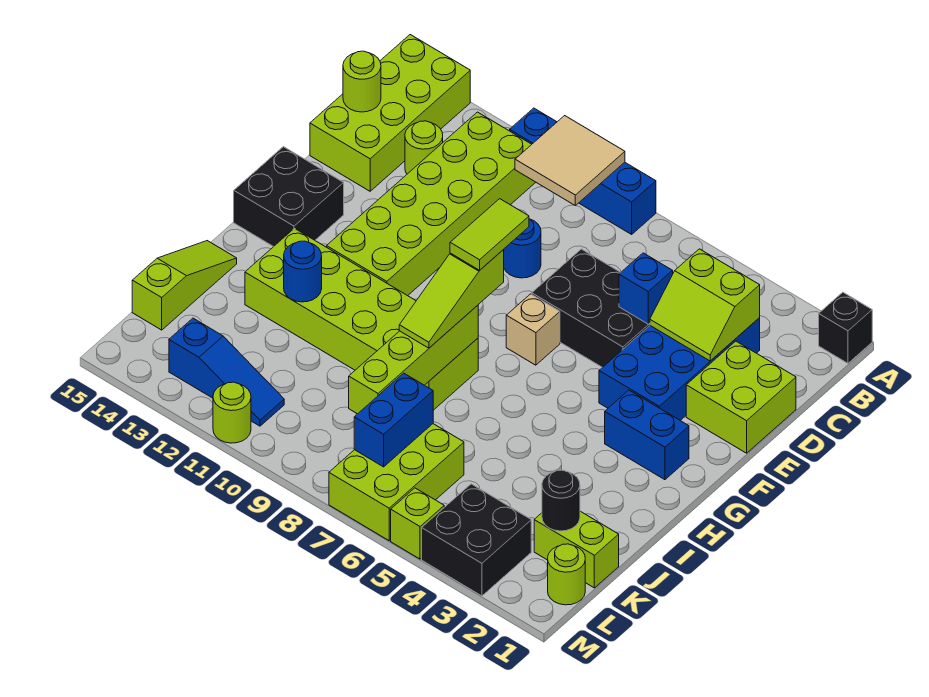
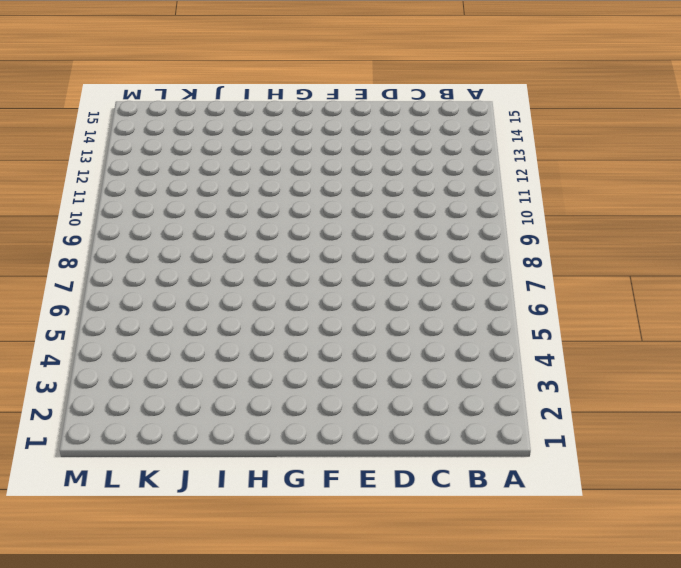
none -> black 1x1 brick [819,292,872,363]
none -> blue 1x4 brick [510,108,656,234]
none -> lime 2x4 brick [310,35,470,191]
none -> lime 2x6 brick [327,112,536,296]

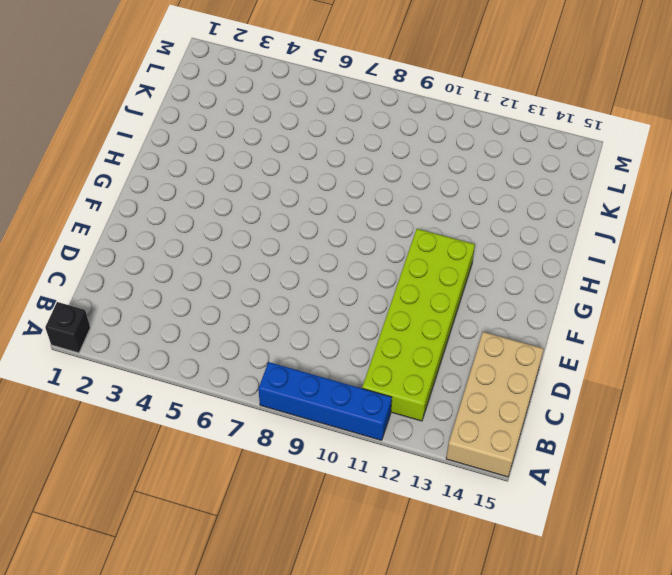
tan 2x4 brick [446,332,544,477] -> lime 2x4 brick [310,35,470,191]
none -> blue 2x4 brick [599,318,760,420]
none -> lime 1x1 round brick [405,121,443,174]
none -> lime 2x2 brick [686,341,796,453]
none -> black 2x3 brick [532,249,650,367]

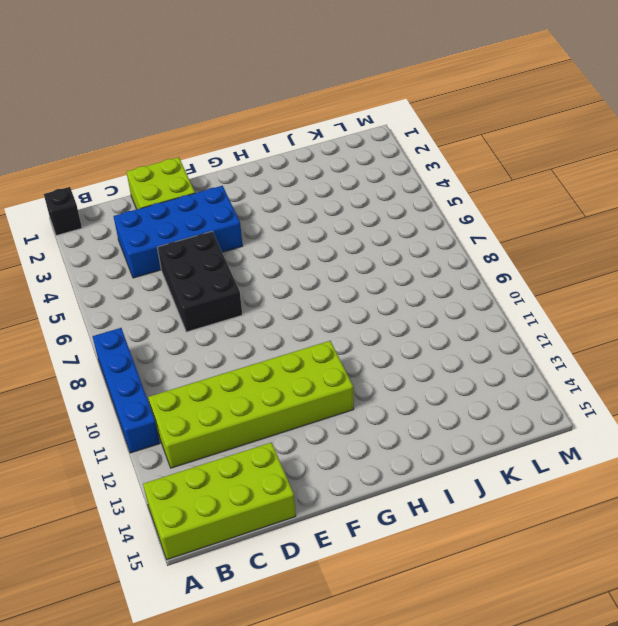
none -> lime 1x1 round brick [405,121,443,174]
none -> blue 1x1 round brick [503,219,541,278]
none -> tan 1x1 brick [506,294,560,365]
none -> black 2x2 brick [234,147,344,247]

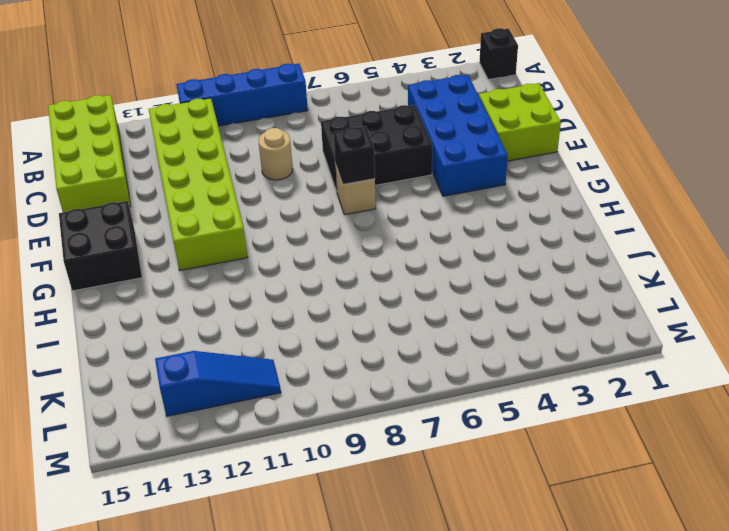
tan 1x1 round brick [258,128,293,180] -> blue 1x1 round brick [503,219,541,278]
black 1x1 brick [334,126,375,184] -> none
none -> lime 1x1 round brick [405,121,443,174]
none -> blue 1x2 brick [605,390,689,480]
none -> lime 2x6 brick [245,228,478,410]
none -> lime 1x3 slope [132,241,237,330]

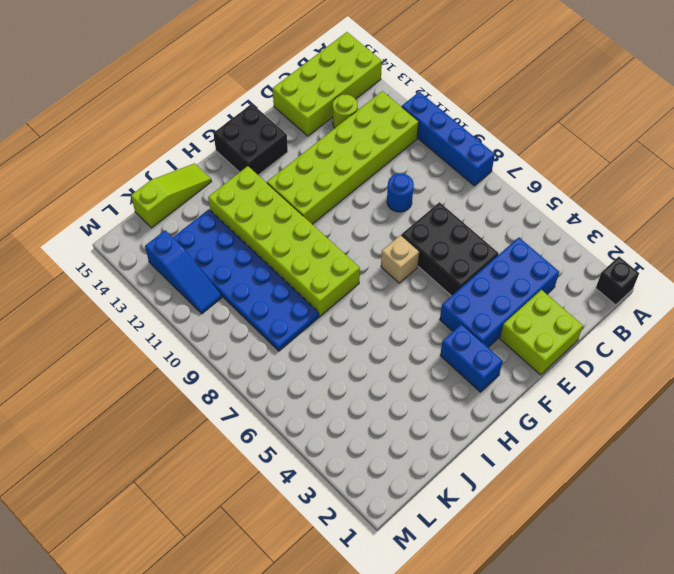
blue 2x6 plate [173,209,319,351] -> none
none -> lime 1x2 brick [534,511,619,588]
none -> lime 2x3 brick [329,424,464,541]
none -> lime 1x1 round brick [548,544,585,605]
none -> black 2x2 brick [422,484,531,596]

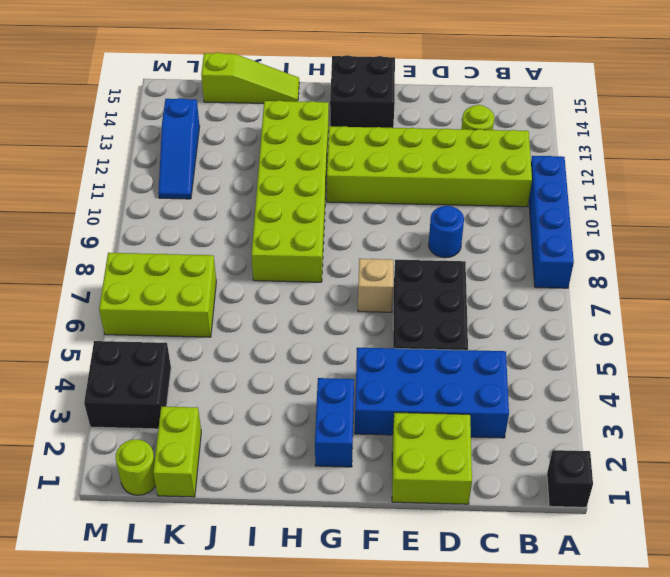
none -> lime 2x4 brick [310,35,470,191]
none -> lime 1x1 brick [391,488,444,559]
none -> lime 1x1 round brick [213,382,251,443]
none -> tan 2x2 tile [515,116,625,206]

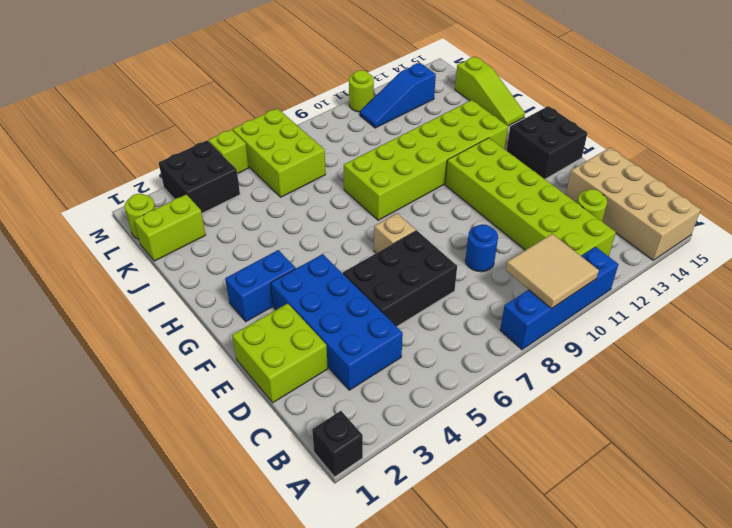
tan 2x4 brick [566,148,701,260] -> lime 2x4 brick [310,35,470,191]
none -> lime 2x2 slope [650,249,760,361]
none -> lime 1x1 round brick [343,51,381,112]
none -> blue 1x1 brick [619,253,673,324]
none -> lime 1x4 brick [349,305,478,414]

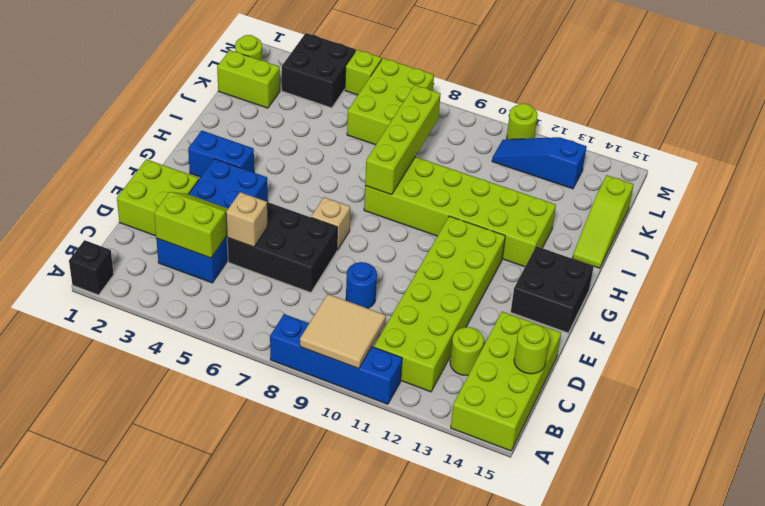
tan 1x1 brick [226,192,267,247] -> blue 1x1 brick [619,253,673,324]
none -> blue 1x1 round brick [283,241,322,302]
none -> black 1x1 round brick [542,470,580,531]
none -> blue 1x2 brick [354,373,433,467]
none -> lime 1x3 slope [399,250,504,348]

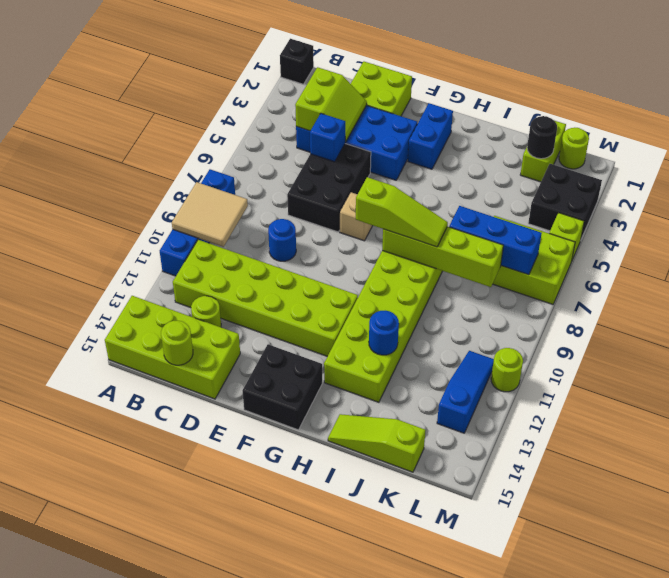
blue 1x3 brick [449,206,542,275] -> blue 1x2 brick [354,373,433,467]
none -> lime 1x2 tile [450,199,529,270]

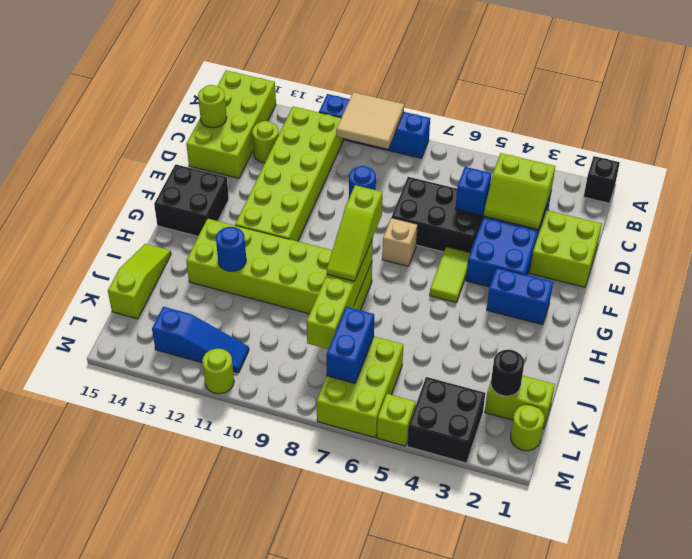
lime 1x2 tile [430,247,470,302] -> lime 1x2 tile moved to [450,199,529,270]

